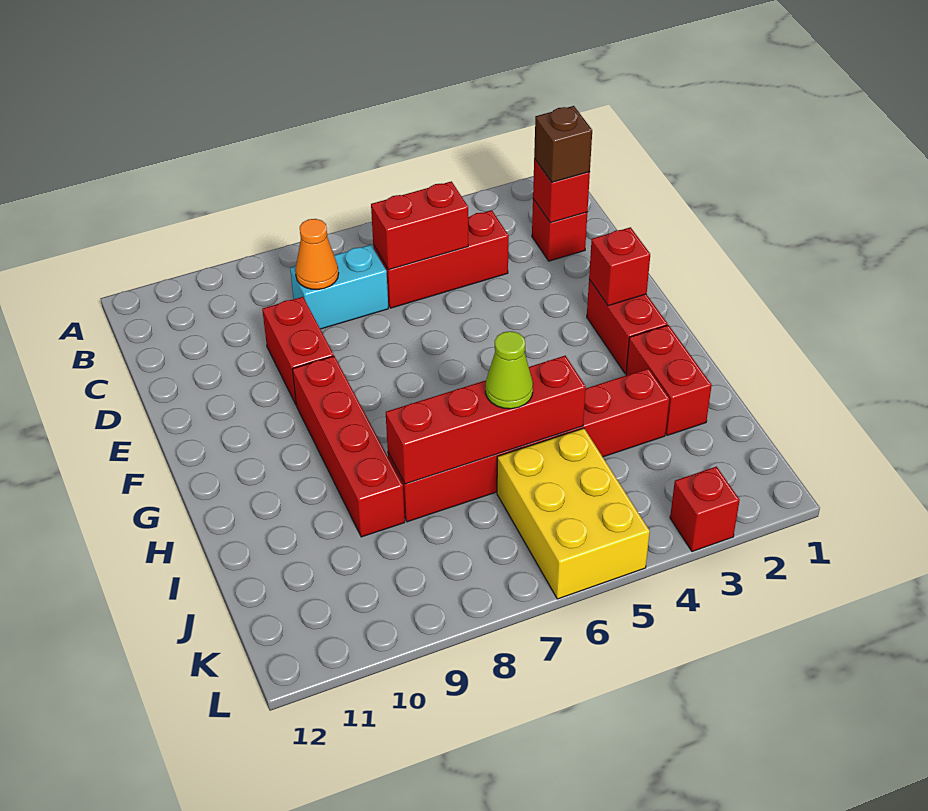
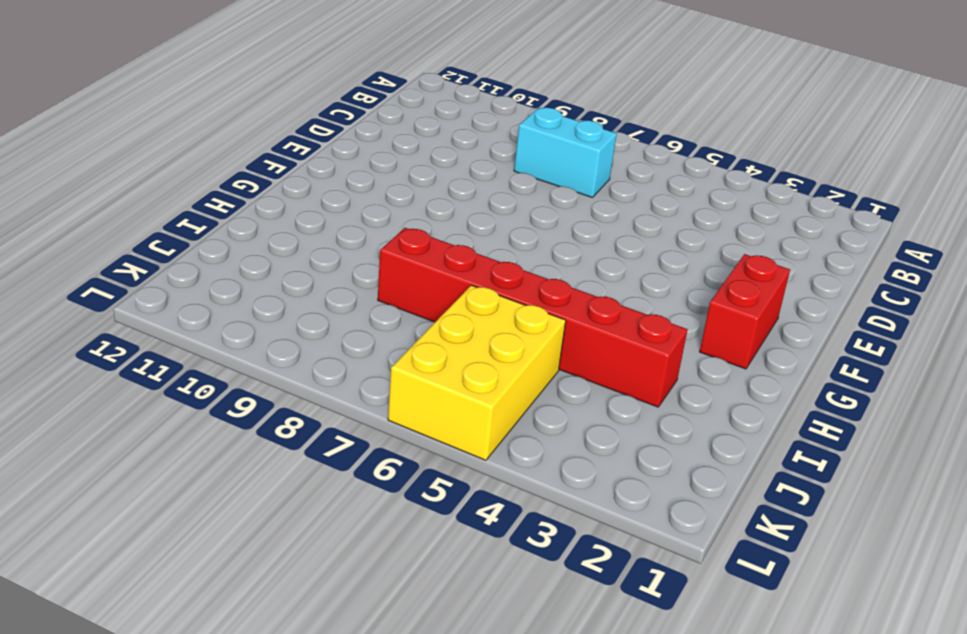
none -> red 1x1 brick [532,199,587,261]
none -> red 1x3 brick [373,210,509,308]
none -> red 1x2 brick [262,297,334,404]

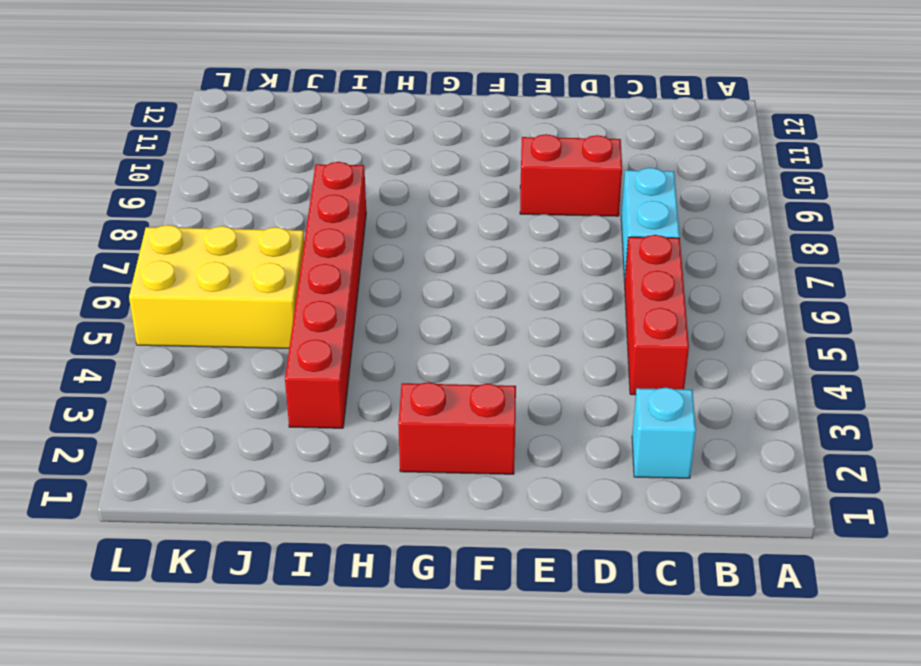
cyan 1x1 brick [632,388,696,478] -> red 1x1 brick [532,199,587,261]
none -> red 1x4 brick [292,356,405,537]
none -> red 1x2 brick [626,325,712,435]
none -> red 1x1 brick [670,467,740,552]

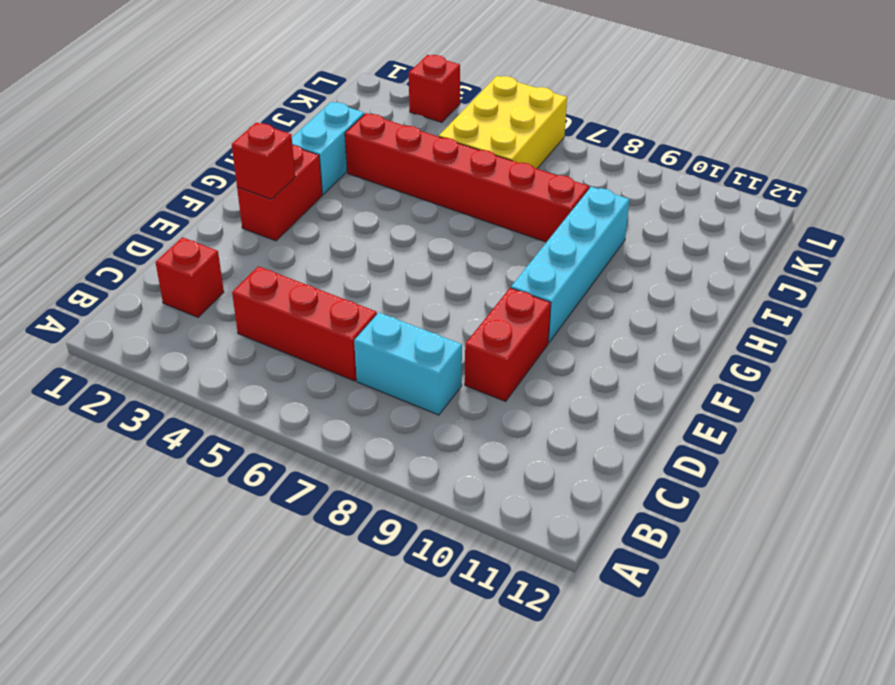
cyan 1x4 brick [511,187,629,343] -> red 1x4 brick [292,356,405,537]
cyan 1x2 brick [292,102,364,194] -> red 1x2 brick [626,325,712,435]
none -> red 1x1 brick [533,159,590,223]
none -> red 1x2 brick [371,181,468,270]
none -> orange 1x1 cone [295,219,339,290]

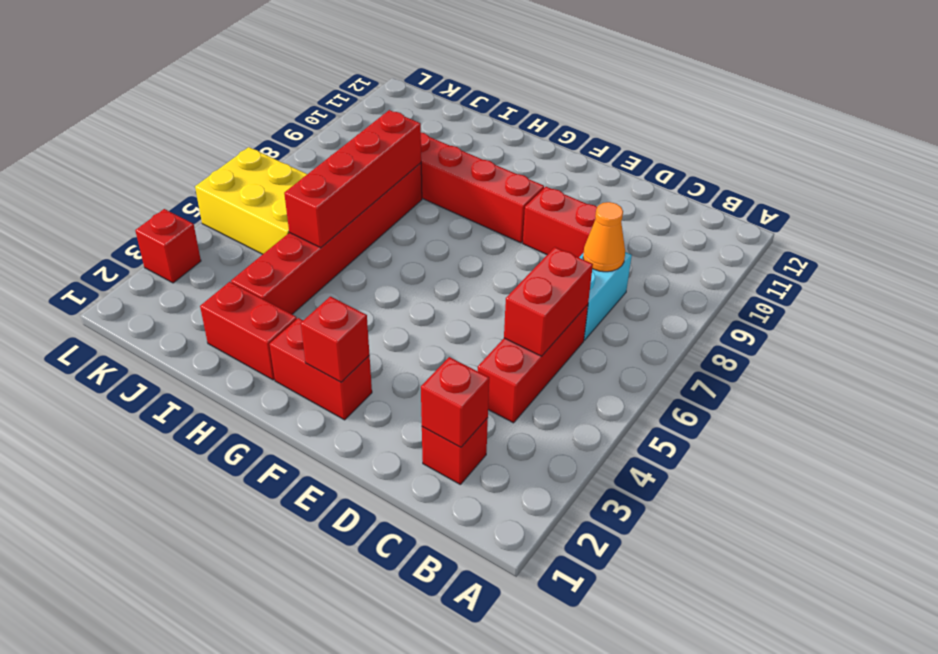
none -> brown 1x1 brick [534,106,592,182]
none -> lime 1x1 cone [485,331,533,409]

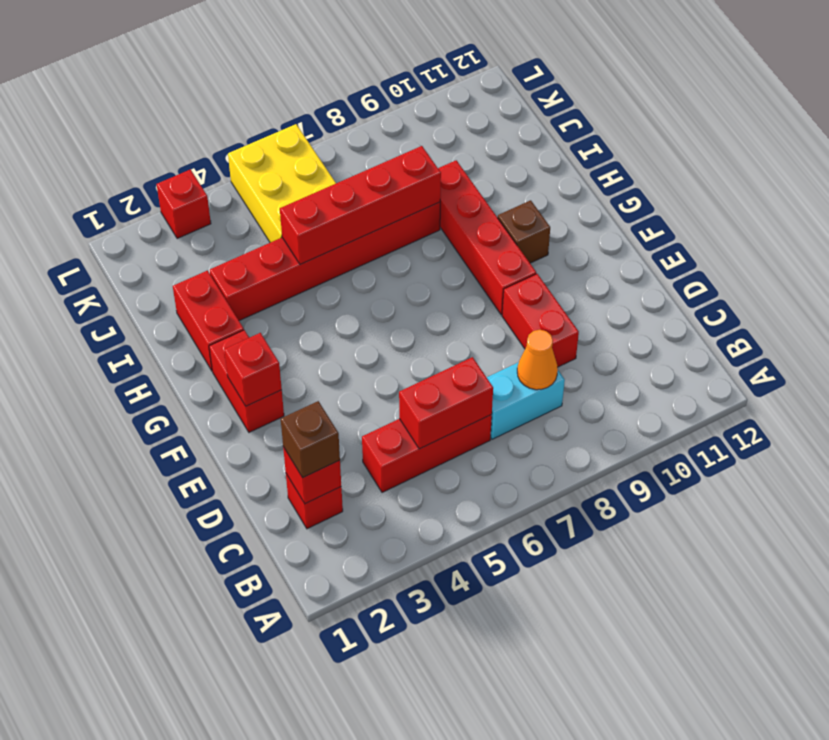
brown 1x1 brick [498,200,550,263] -> none
none -> lime 1x1 cone [485,331,533,409]

